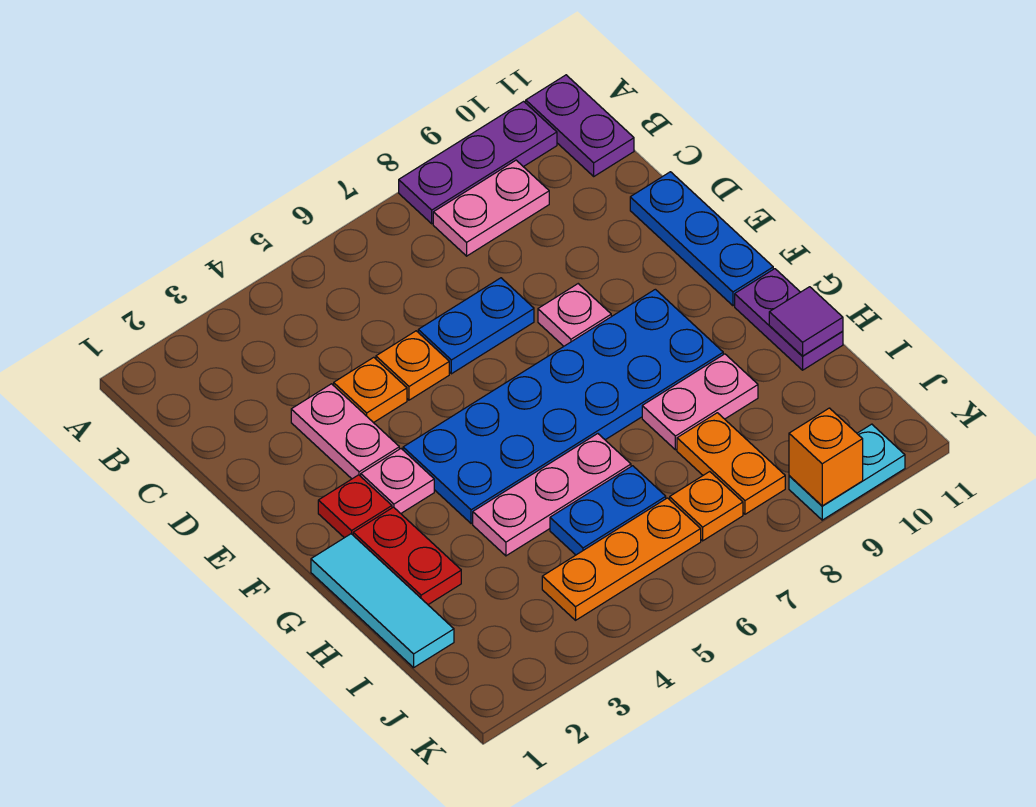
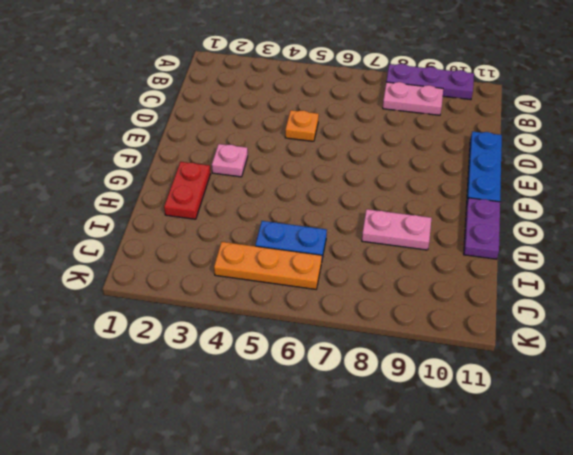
none -> purple 1x2 plate [526,75,634,176]
none -> pink 1x2 plate [291,384,399,479]
none -> orange 1x1 plate [334,357,407,423]

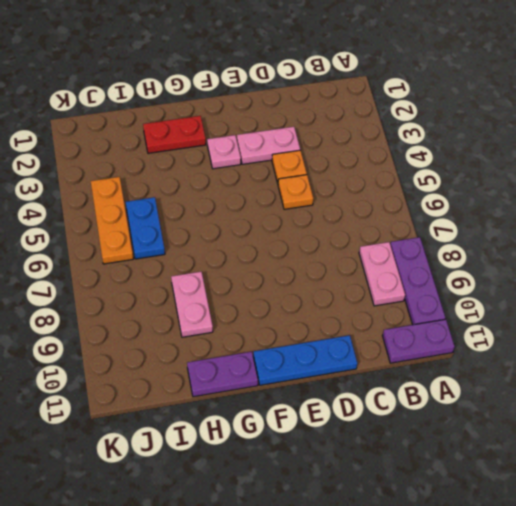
none -> blue 1x2 plate [418,278,534,374]
none -> pink 1x1 plate [538,284,611,346]
none -> red 1x1 plate [318,475,392,538]

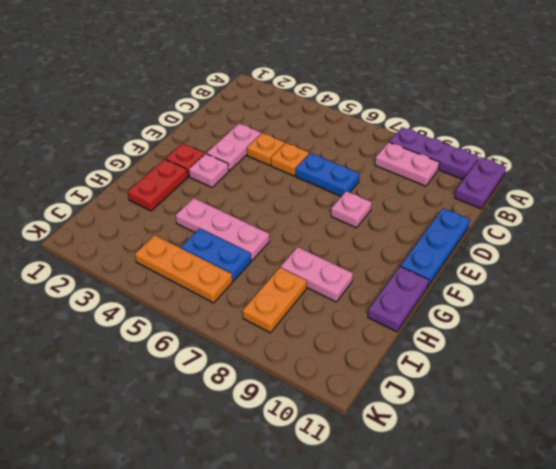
none -> blue 2x6 plate [403,289,723,524]
none -> cyan 1x3 tile [311,534,454,668]
none -> orange 1x1 plate [670,472,743,541]

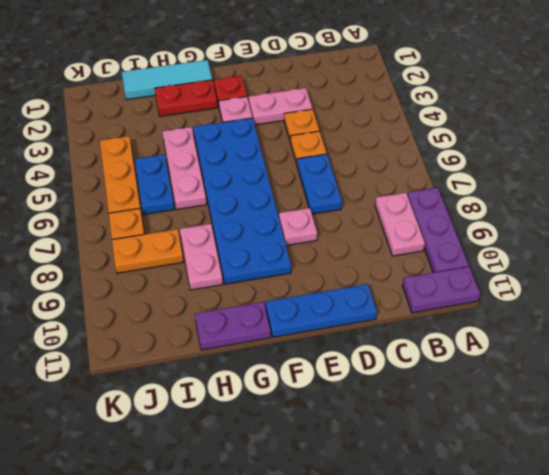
none -> cyan 1x2 plate [789,424,905,520]
none -> purple 1x1 tile [769,287,843,356]
none -> orange 1x1 brick [789,408,863,506]

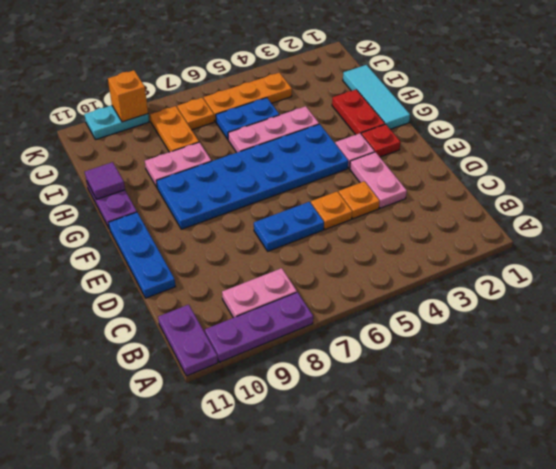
none -> pink 1x1 plate [538,284,611,346]

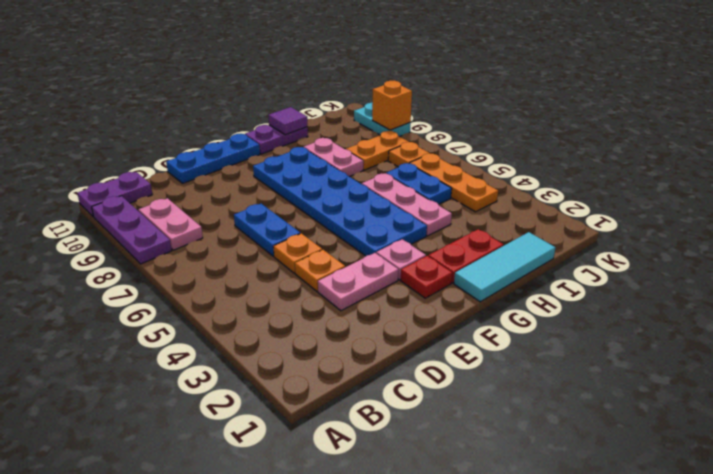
none -> pink 1x1 plate [538,284,611,346]

